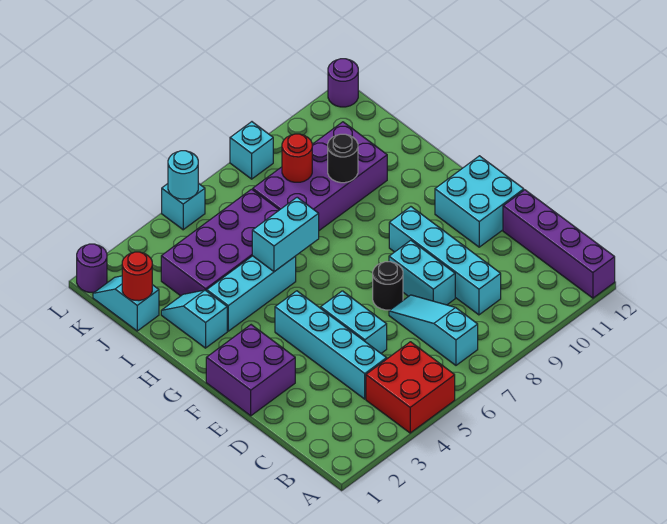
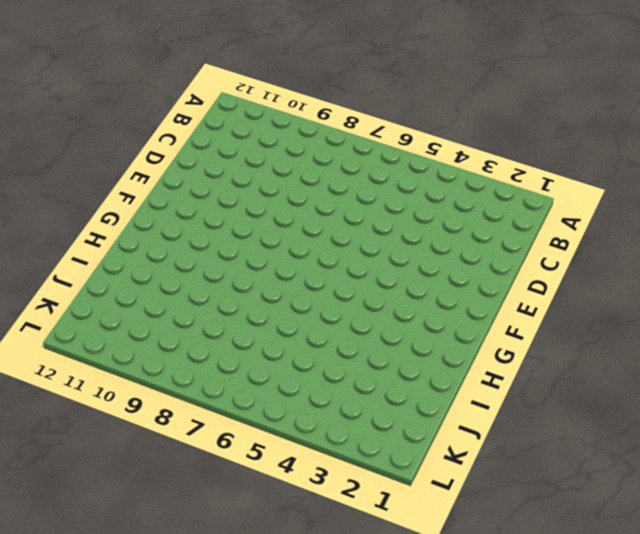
none -> red 2x2 brick [366,342,455,433]
none -> purple 1x4 brick [503,190,615,298]
none -> cyan 1x3 slope [389,295,478,365]

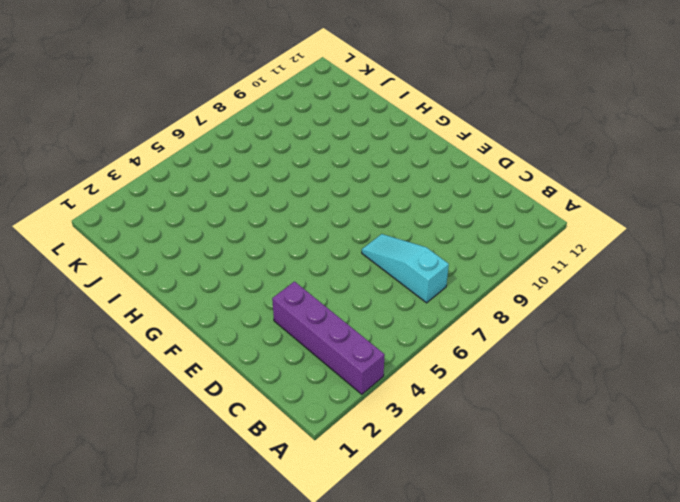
purple 1x4 brick [272,282,385,394] -> purple 1x4 brick moved to [503,190,615,298]
none -> red 2x2 brick [366,342,455,433]
none -> cyan 1x4 brick [275,291,387,399]
none -> cyan 1x4 brick [389,207,501,315]

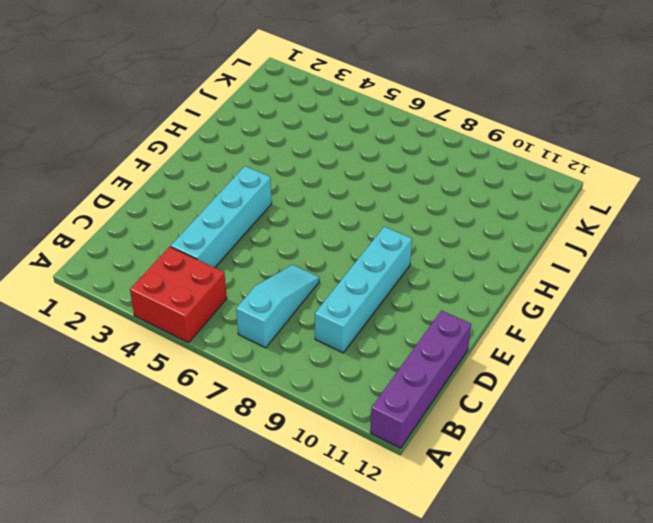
none -> cyan 1x2 brick [321,291,387,353]
none -> cyan 1x2 brick [389,240,455,305]
none -> purple 2x2 brick [206,325,295,416]

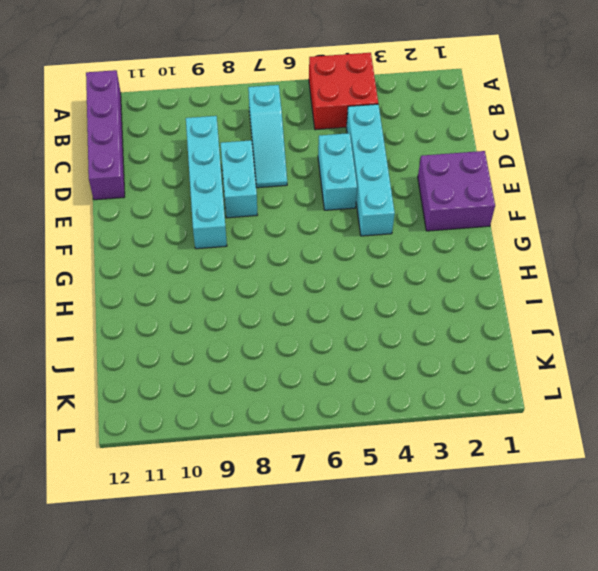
none -> black 1x1 round brick [373,262,403,310]
none -> cyan 2x2 brick [435,156,524,247]
none -> cyan 1x2 slope [161,290,227,348]

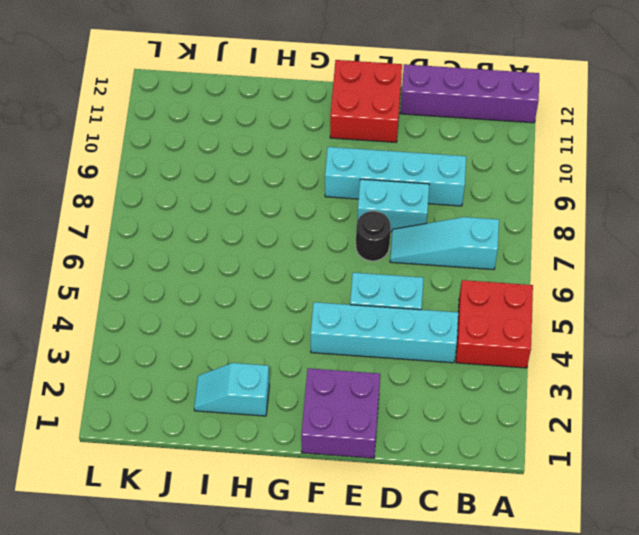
red 2x2 brick [330,60,402,142] -> cyan 2x2 brick [435,156,524,247]
none -> cyan 1x3 brick [207,256,296,331]
none -> purple 2x4 brick [161,189,279,296]
none -> purple 2x4 brick [253,122,387,230]

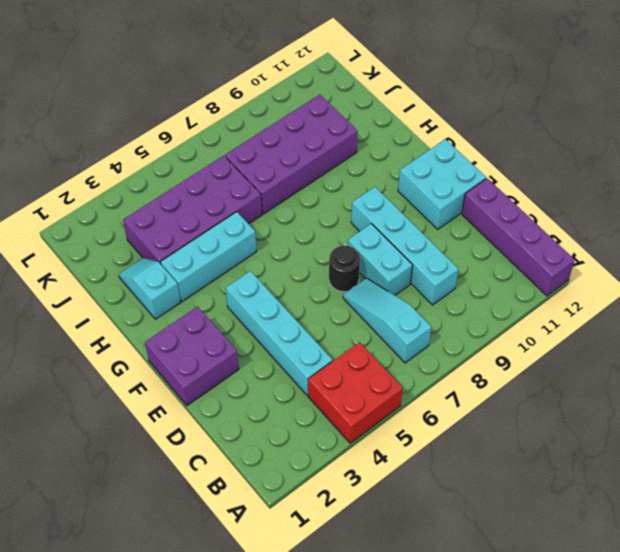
none -> cyan 1x2 brick [321,291,387,353]
none -> cyan 1x2 slope [93,276,159,331]
none -> purple 1x1 round brick [77,244,107,292]

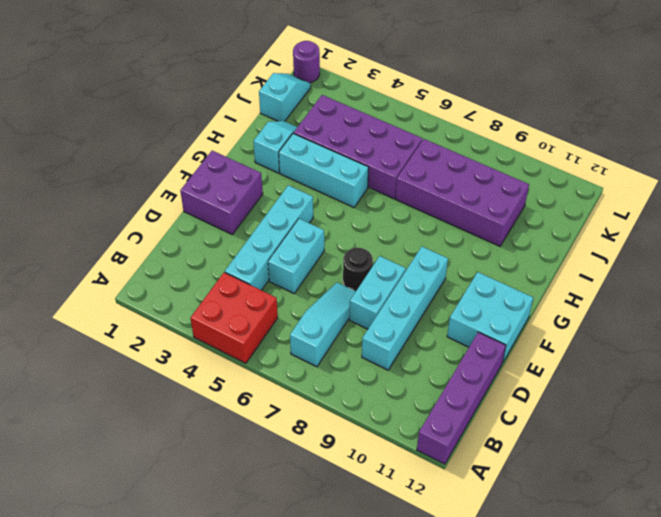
none -> cyan 1x1 brick [162,183,205,230]
none -> cyan 1x1 brick [230,122,273,179]
none -> purple 1x1 round brick [328,59,358,107]

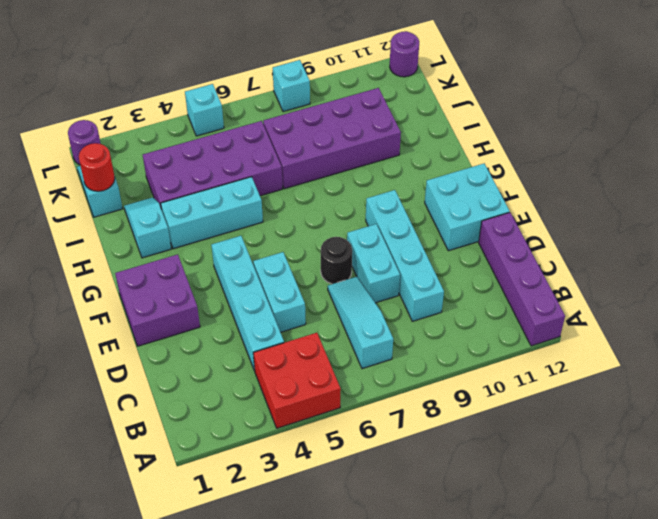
none -> cyan 1x2 brick [252,197,319,272]
none -> black 1x1 round brick [328,134,358,183]
none -> red 1x1 round brick [282,134,312,182]

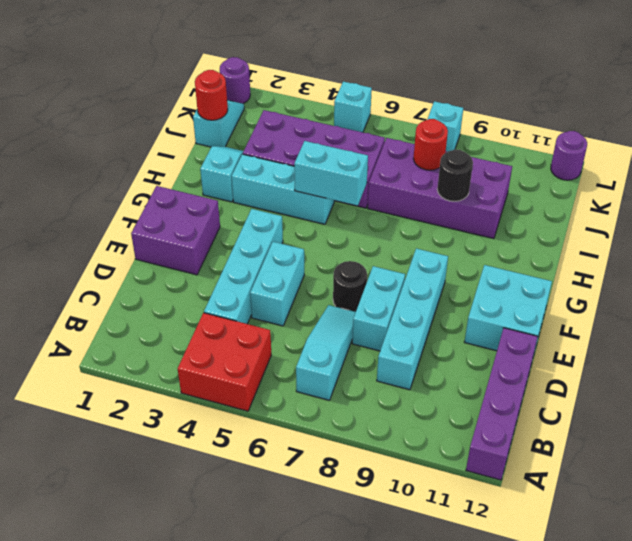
none -> cyan 1x1 round brick [168,151,198,199]

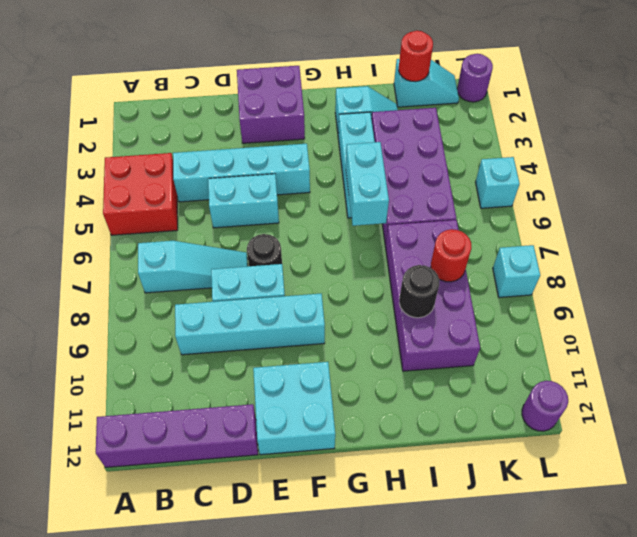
none -> cyan 1x1 round brick [168,151,198,199]

